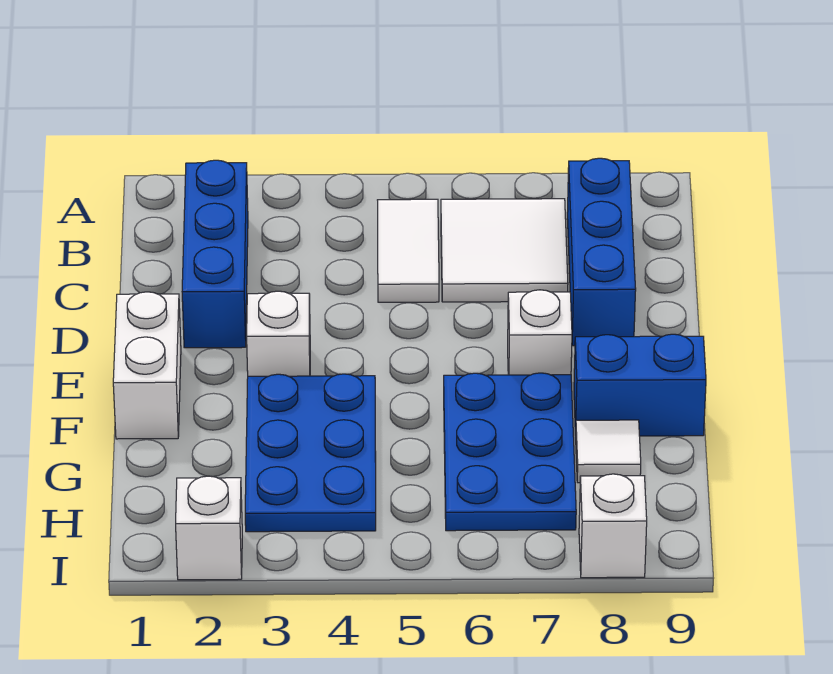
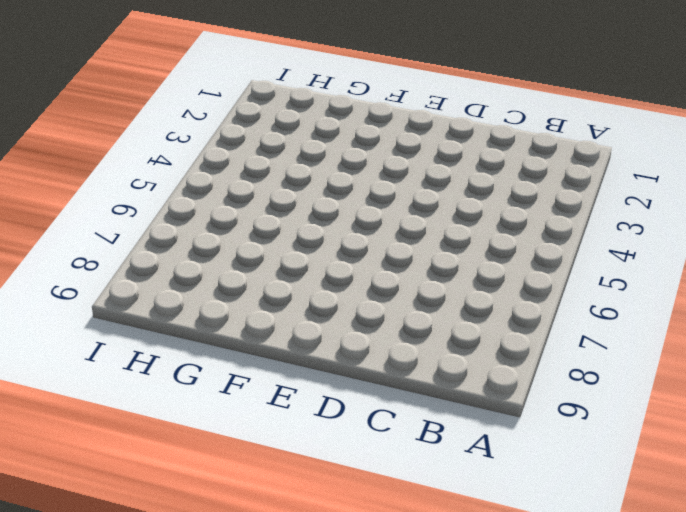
none -> blue 1x3 brick [182,160,248,348]
none -> white 1x2 tile [378,199,439,302]
none -> white 2x2 tile [441,199,568,302]

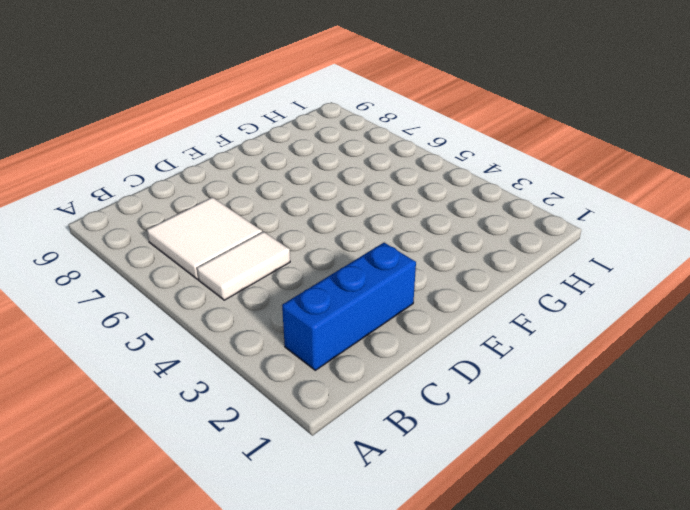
none -> blue 1x3 brick [567,158,636,346]
none -> white 1x2 brick [113,292,181,439]
none -> white 1x1 brick [247,291,310,376]

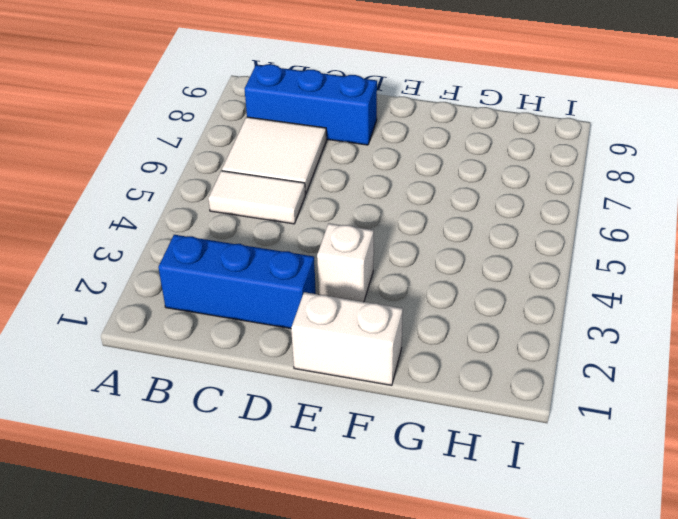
none -> white 1x1 brick [508,290,572,375]
none -> blue 2x3 plate [245,374,376,532]
none -> blue 2x3 plate [444,373,576,531]

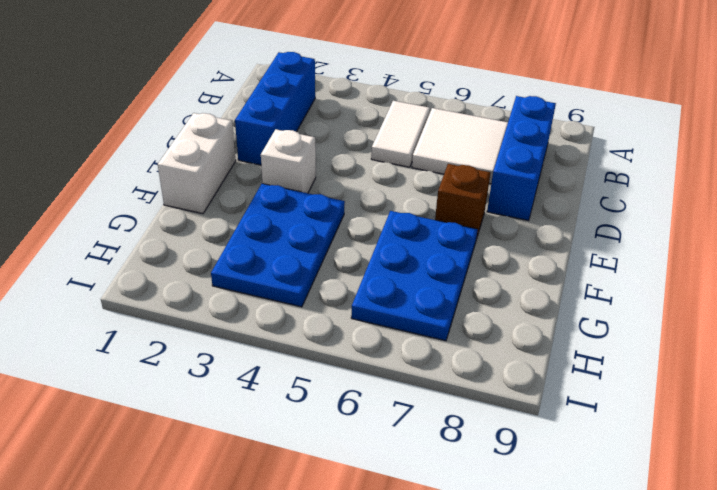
brown 1x1 brick [435,164,491,239] -> white 1x1 brick [508,290,572,375]
none -> blue 1x2 brick [574,334,706,436]
none -> white 1x1 tile [576,420,641,483]
none -> white 1x1 brick [176,476,242,580]

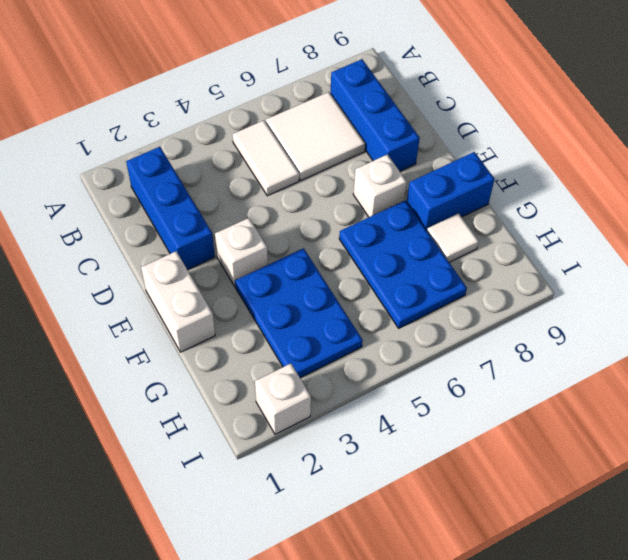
none -> white 1x1 brick [579,474,647,578]

